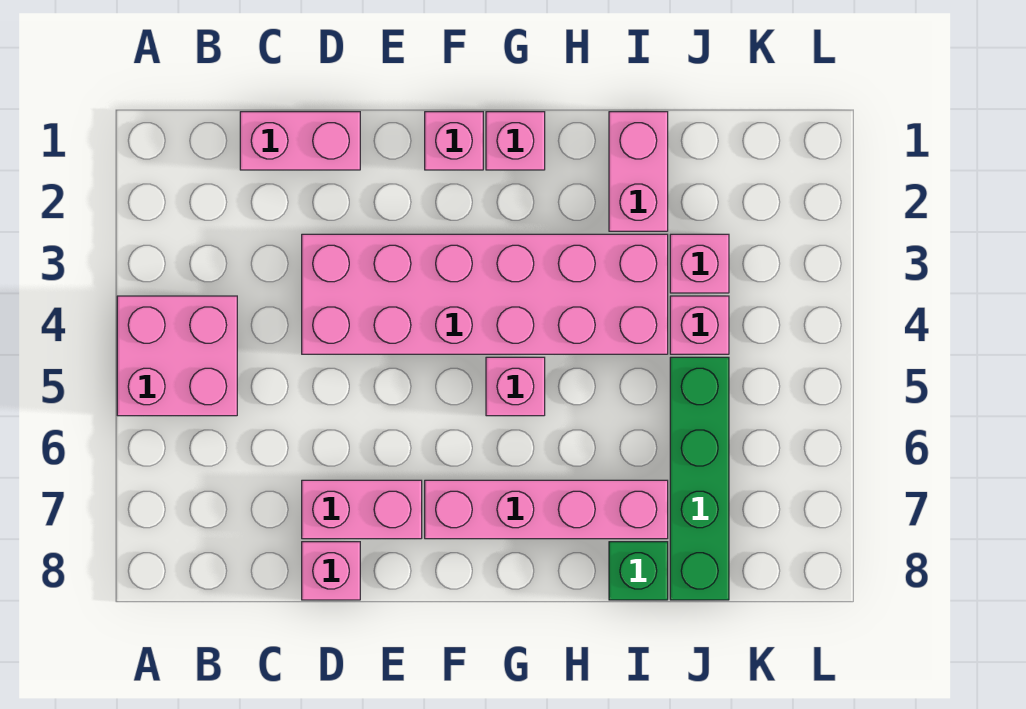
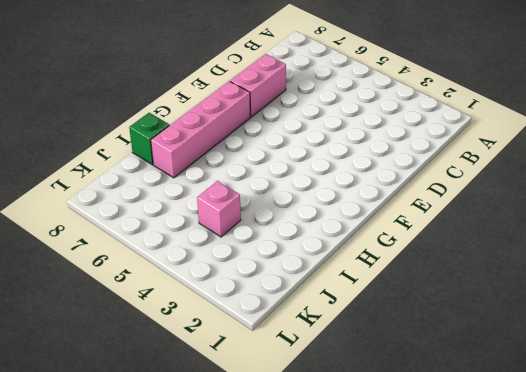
none -> pink 2x2 brick [117,296,237,416]
none -> pink 1x2 brick [240,112,360,170]
none -> pink 2x6 brick [302,234,668,354]

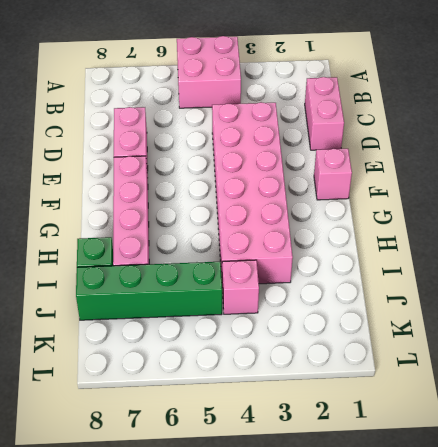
none -> pink 1x1 brick [302,542,360,600]
none -> pink 1x1 brick [486,112,545,170]
none -> pink 1x1 brick [486,357,545,416]

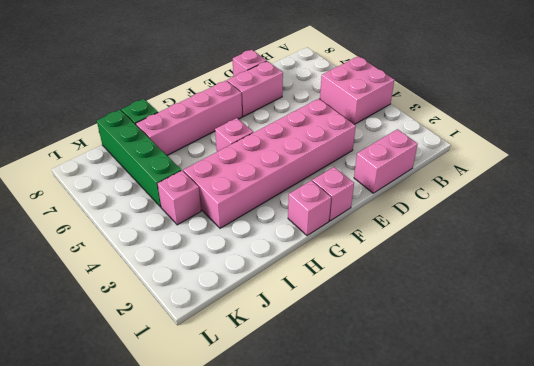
none -> pink 1x2 brick [609,112,668,231]
none -> pink 1x1 brick [670,234,729,293]

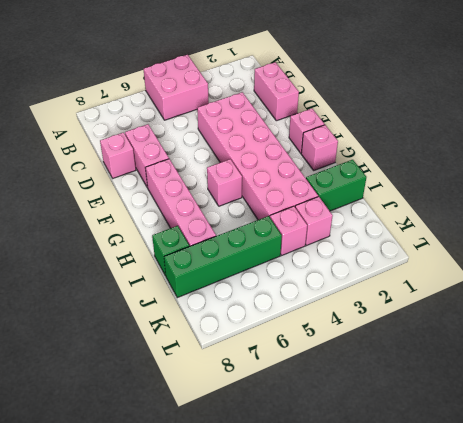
green 1x2 brick [306,160,366,211] -> pink 1x2 brick [609,112,668,231]

